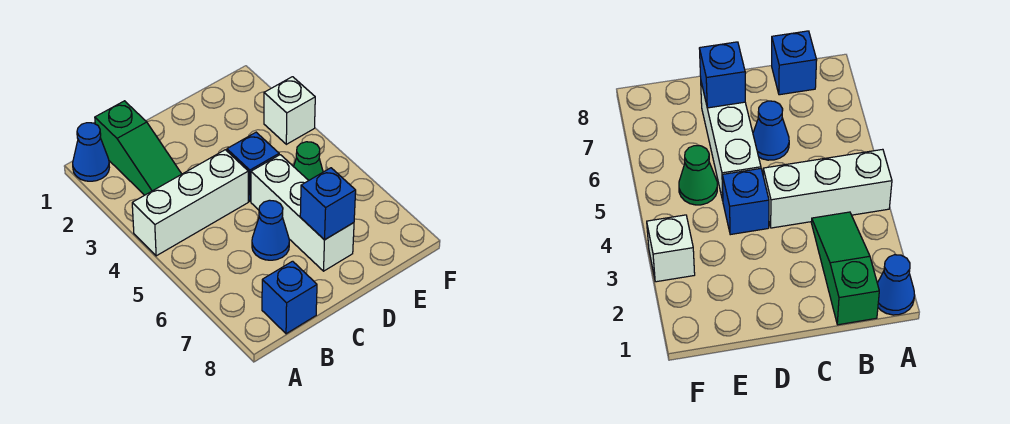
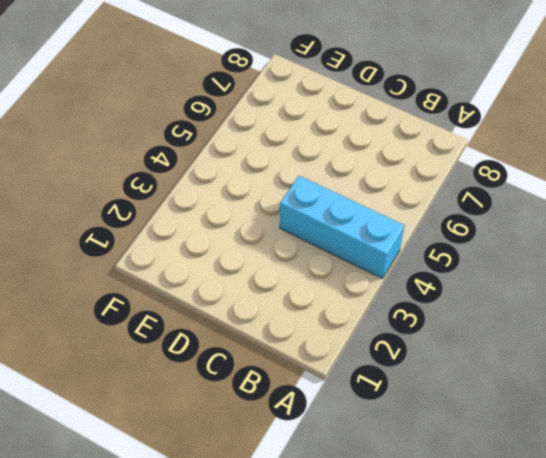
cyan 1x3 brick [280,176,404,278] -> white 1x3 brick [132,150,248,256]
none -> blue 1x1 cone [73,123,109,181]
none -> green 1x3 slope [95,101,181,195]

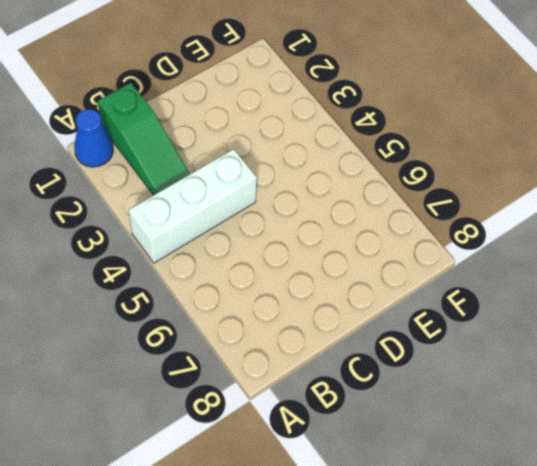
none -> blue 1x1 brick [262,261,317,334]
none -> blue 1x1 cone [252,200,289,260]

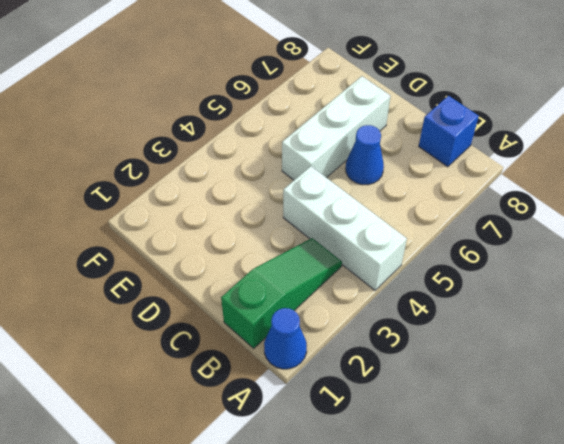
none -> blue 1x1 brick [227,132,279,201]
none -> green 1x1 cone [294,142,323,180]

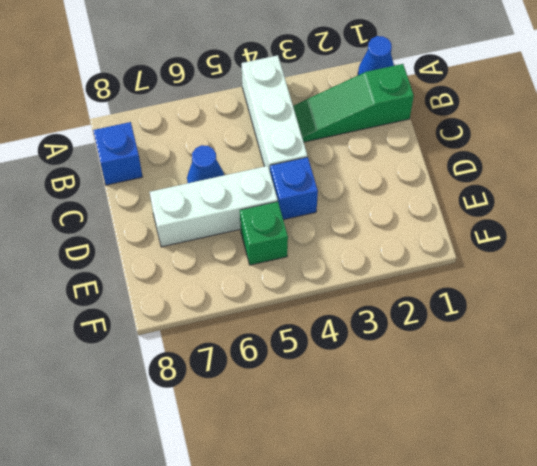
green 1x1 brick [240,202,288,265] -> green 1x1 cone [294,142,323,180]
none -> white 1x1 brick [264,77,315,144]
none -> blue 1x1 brick [300,168,356,240]

